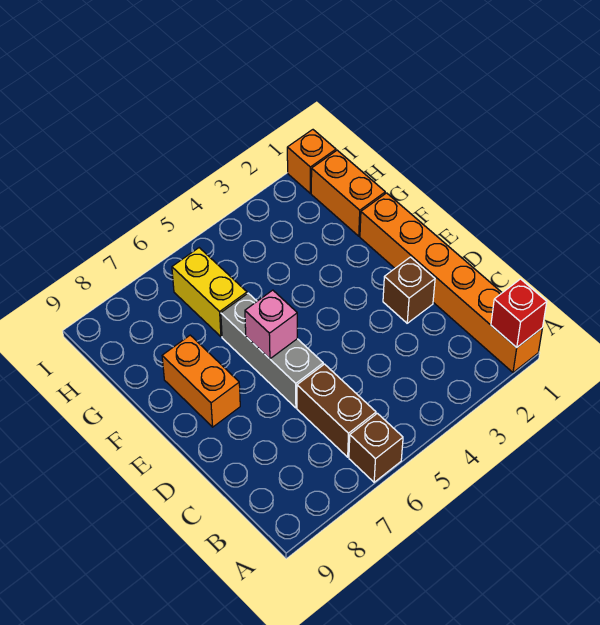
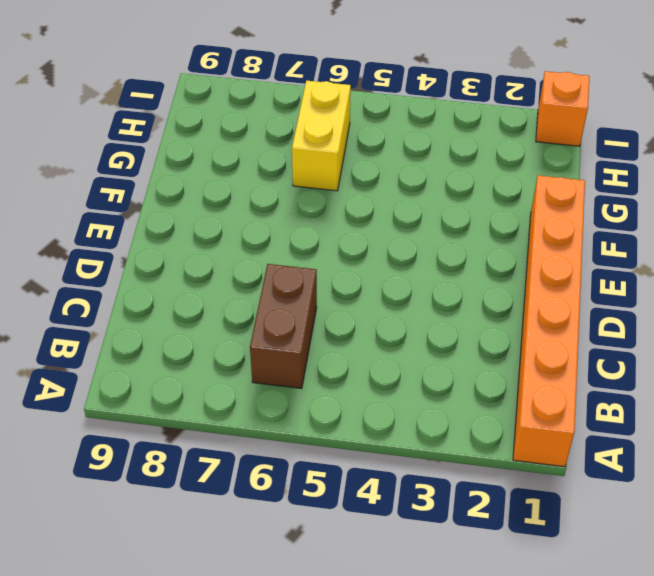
none -> brown 1x1 brick [349,413,403,482]
none -> brown 1x1 brick [383,257,435,323]

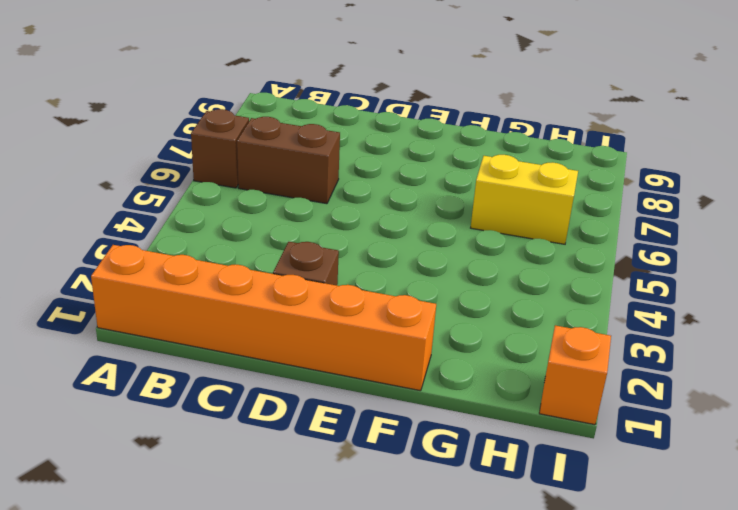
none -> grey 1x3 brick [221,293,323,408]
none -> orange 1x2 brick [162,335,240,427]

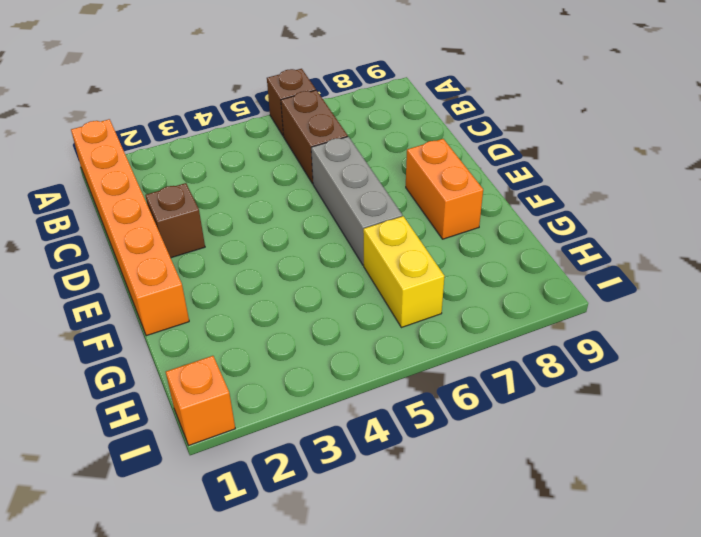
none -> orange 1x2 brick [311,150,385,236]
none -> red 1x1 brick [491,279,547,347]

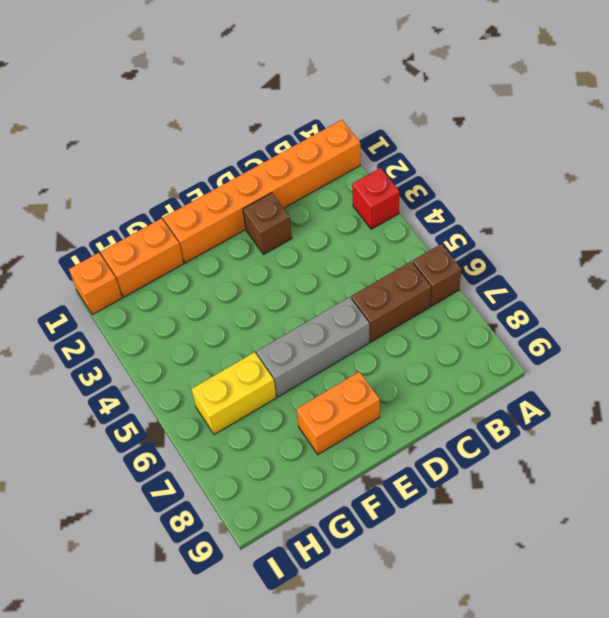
red 1x1 brick [352,168,399,229] -> red 1x1 brick moved to [491,279,547,347]
none -> pink 1x1 brick [245,290,297,359]

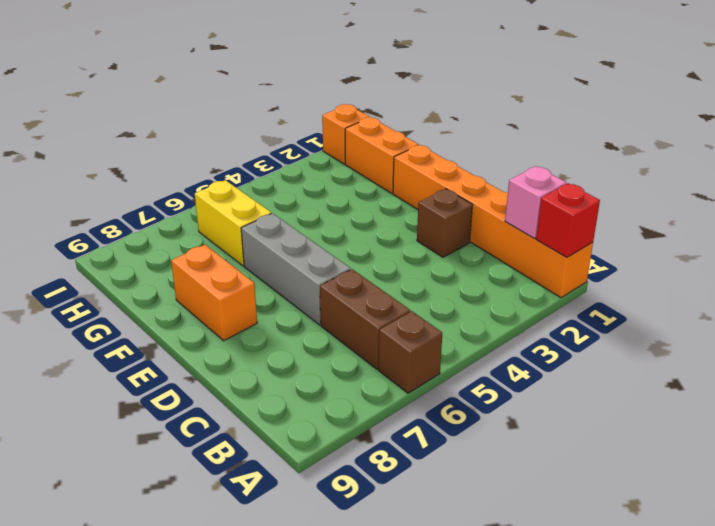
pink 1x1 brick [505,166,566,238] -> pink 1x1 brick moved to [245,290,297,359]

